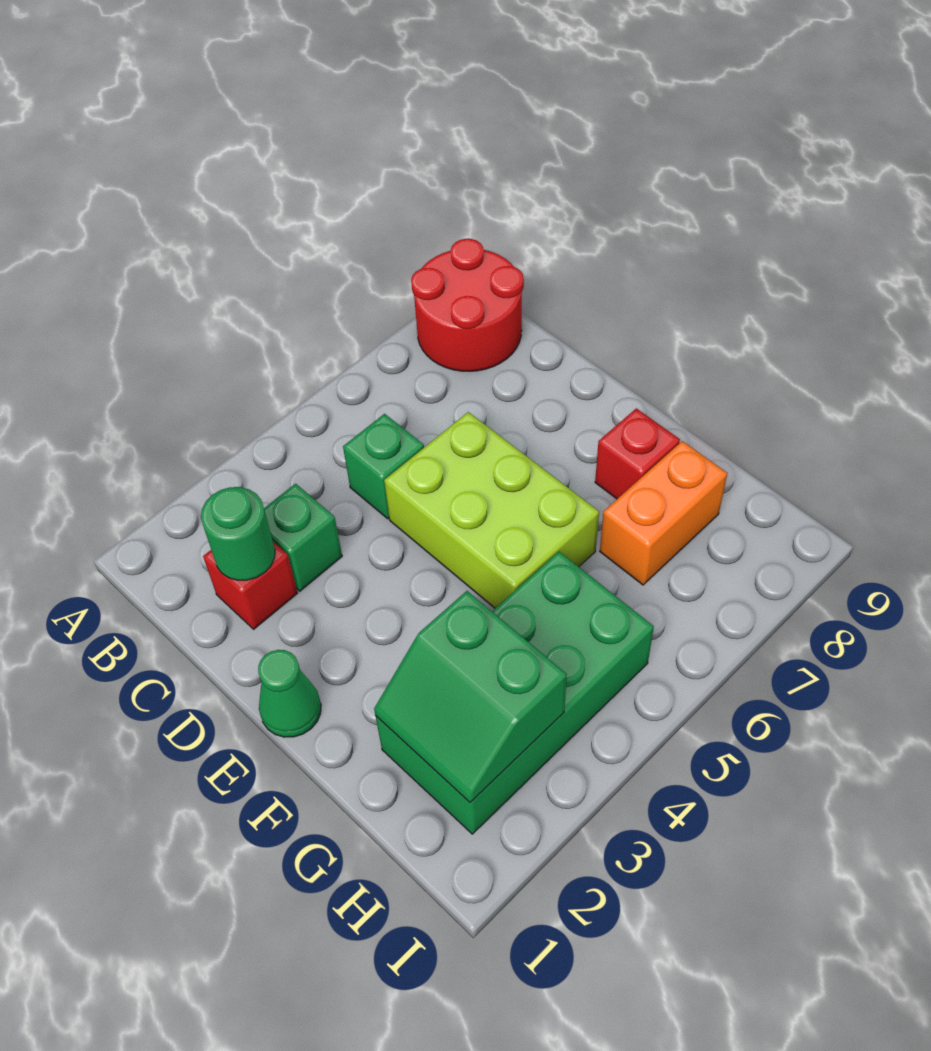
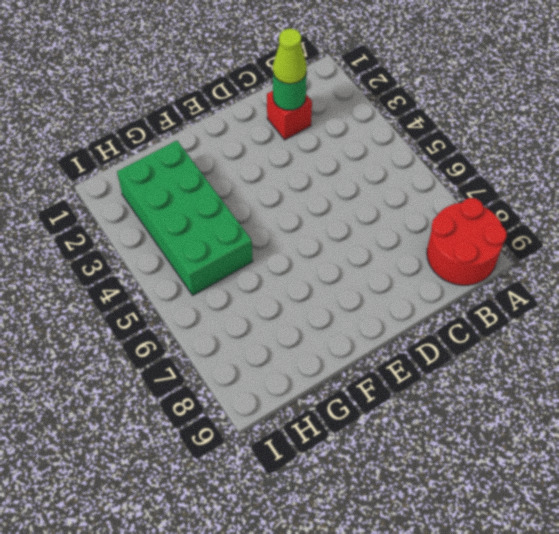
lime 1x1 cone [273,28,307,84] -> none
none -> green 1x1 brick [264,484,342,591]
none -> green 1x1 brick [343,414,424,519]

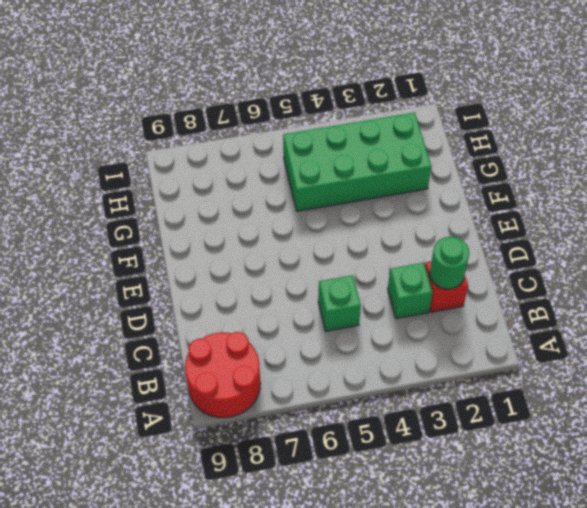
none -> lime 2x3 brick [384,412,599,608]
none -> green 1x1 cone [258,650,321,737]

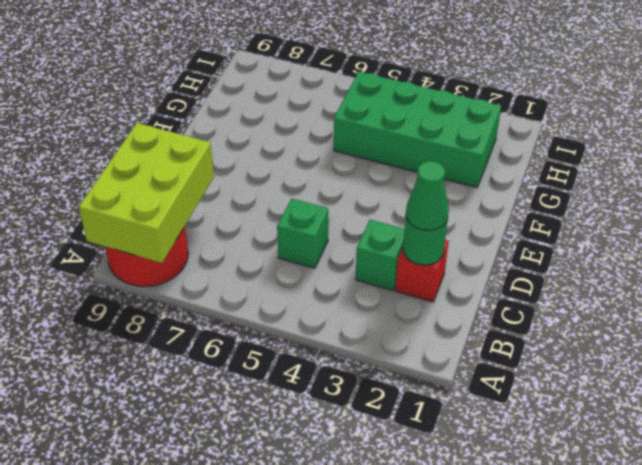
lime 2x3 brick [79,123,214,263] -> lime 2x3 brick moved to [384,412,599,608]
green 1x1 cone [406,161,449,230] -> green 1x1 cone moved to [258,650,321,737]
none -> red 1x1 brick [595,408,680,499]
none -> orange 1x2 brick [600,441,727,585]

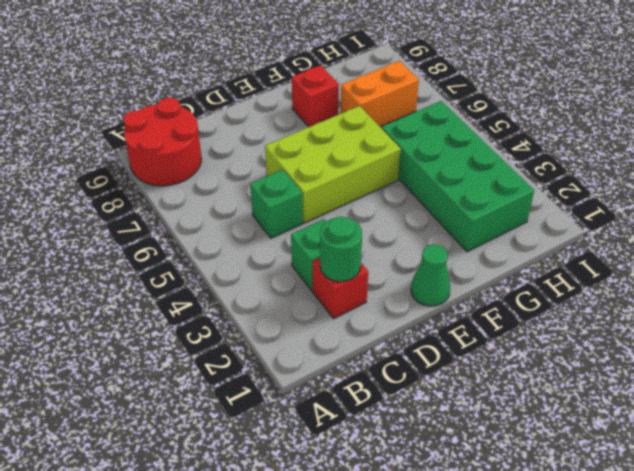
orange 1x2 brick [341,61,419,127] -> orange 1x2 brick turned to [600,441,727,585]
none -> green 2x2 slope [374,591,567,802]

